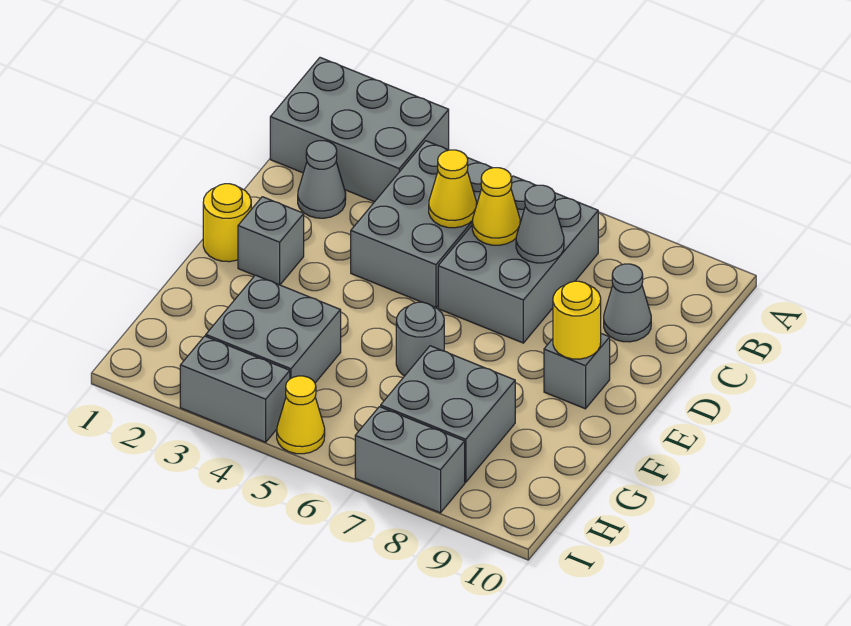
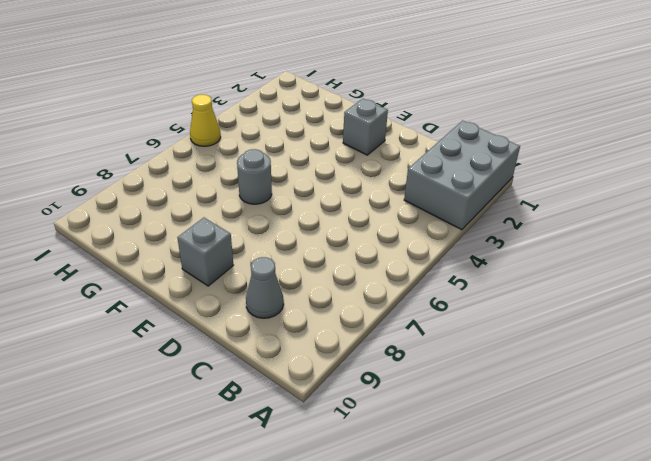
none -> grey 2x3 brick [351,141,492,308]
none -> grey 2x3 brick [438,176,598,343]
none -> grey 1x1 cone [298,141,346,218]

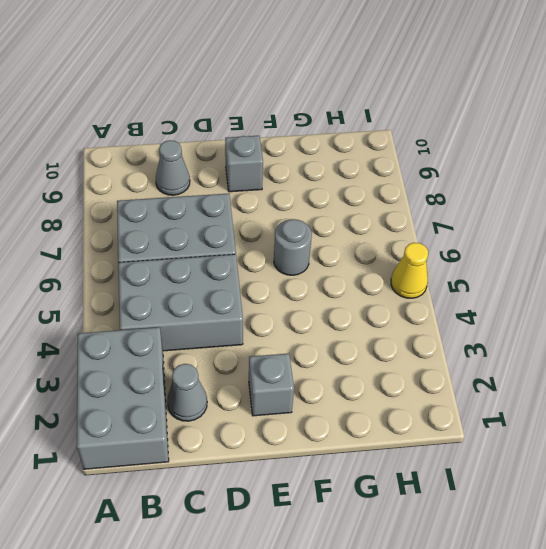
none -> yellow 1x1 round brick [203,184,251,262]
none -> grey 2x2 brick [206,275,341,383]
none -> grey 2x2 brick [381,346,515,482]

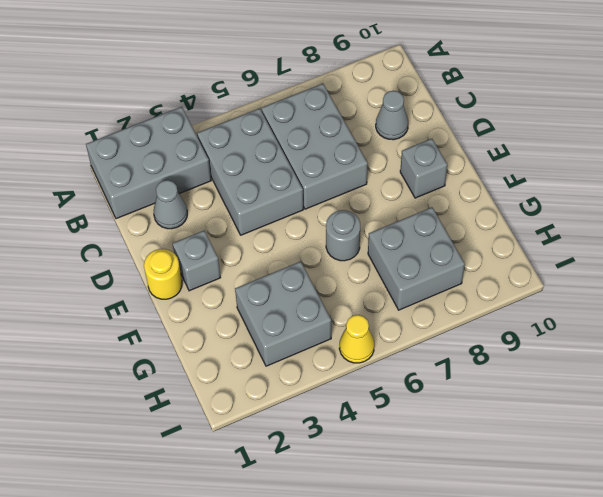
none -> grey 1x2 brick [180,336,290,442]
none -> grey 1x2 brick [355,407,465,513]
none -> yellow 1x1 cone [429,150,477,228]

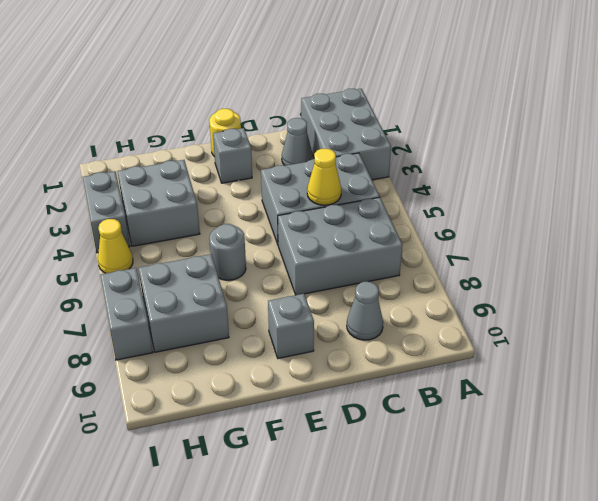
none -> yellow 1x1 cone [472,168,520,245]
none -> grey 1x1 cone [516,185,564,263]
none -> yellow 1x1 round brick [553,281,601,359]

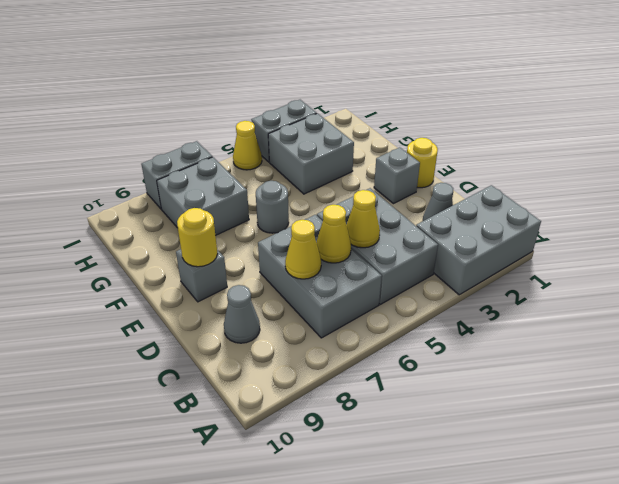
yellow 1x1 cone [285,220,321,279] -> grey 1x1 cone [516,185,564,263]

